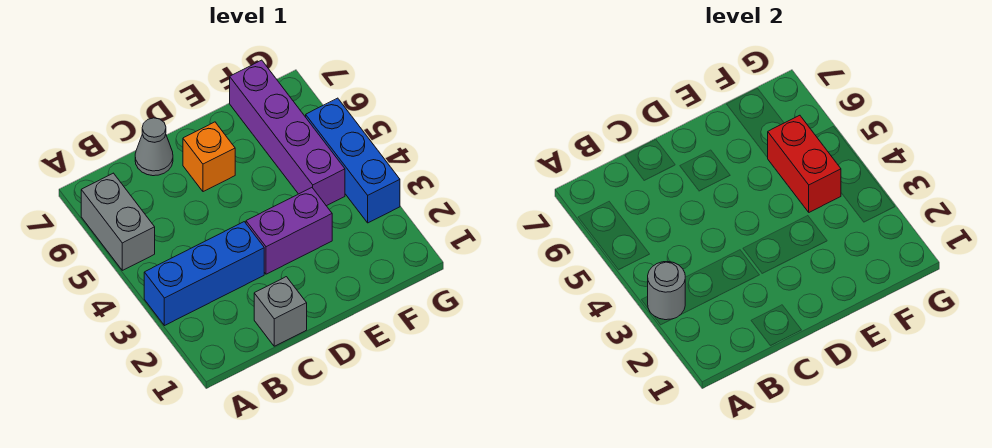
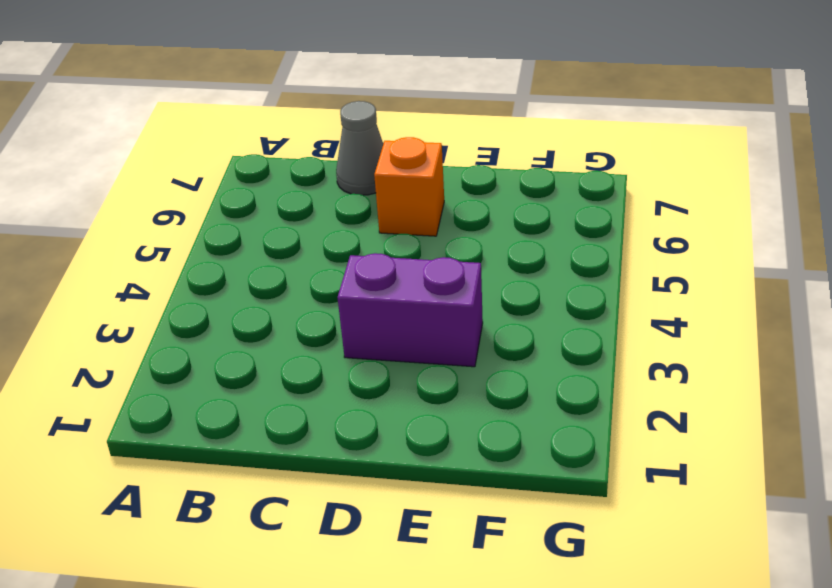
none -> blue 1x3 brick [144,222,264,326]
none -> grey 1x2 brick [81,173,155,270]

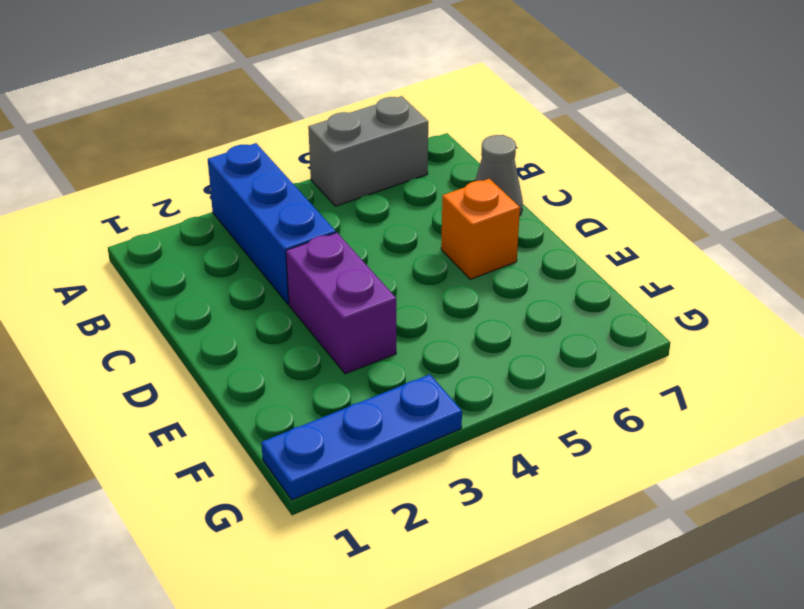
blue 1x3 plate [261,374,462,500] -> blue 1x3 brick [306,98,400,223]
none -> grey 1x1 brick [254,277,307,346]
none -> purple 1x4 brick [230,60,345,206]

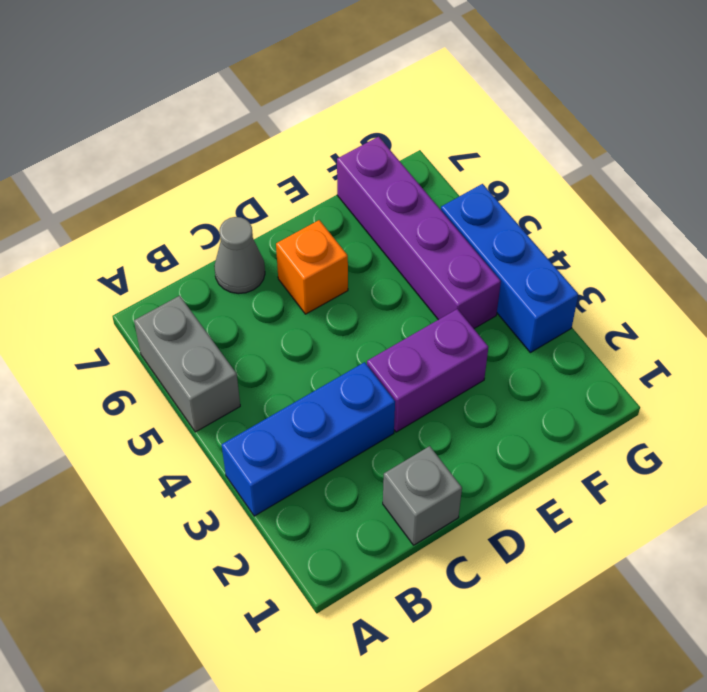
none -> grey 1x1 round brick [648,262,685,320]
none -> red 1x2 brick [767,115,841,212]

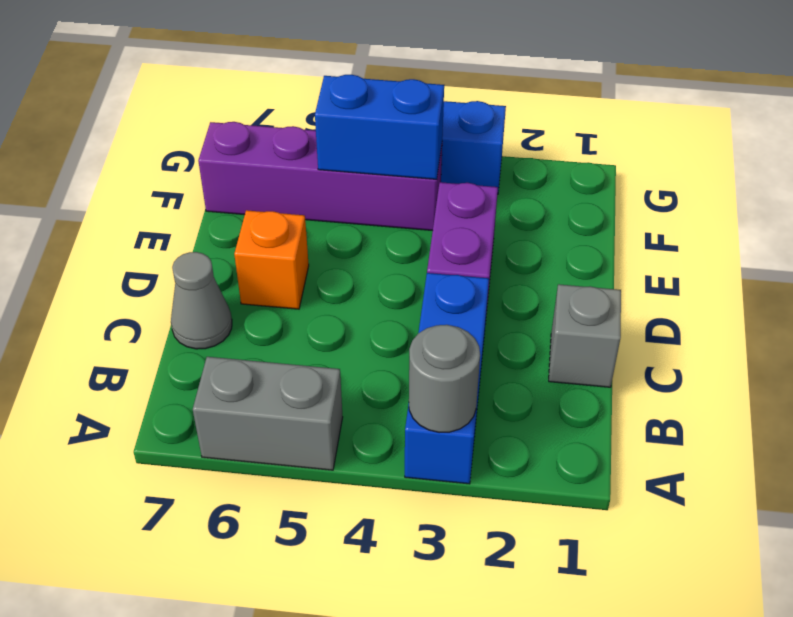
blue 1x2 brick [315,75,444,179] -> red 1x2 brick [767,115,841,212]

